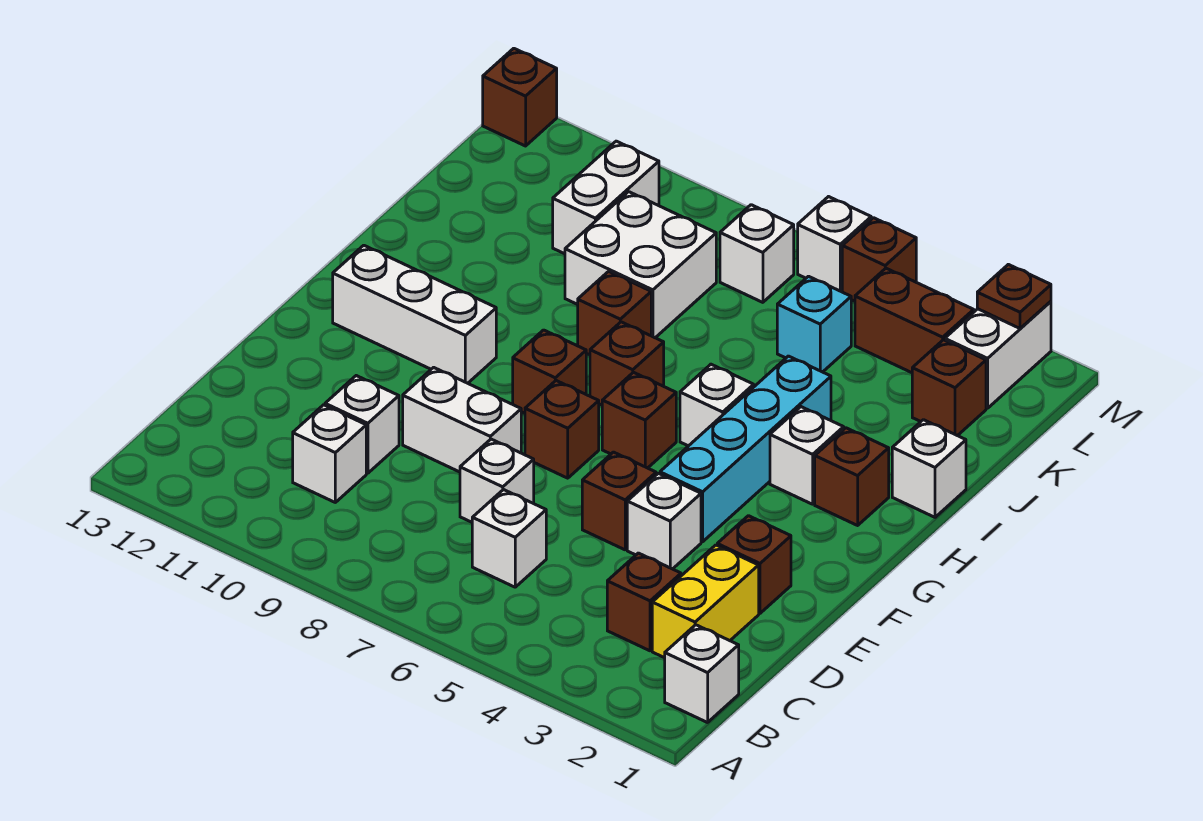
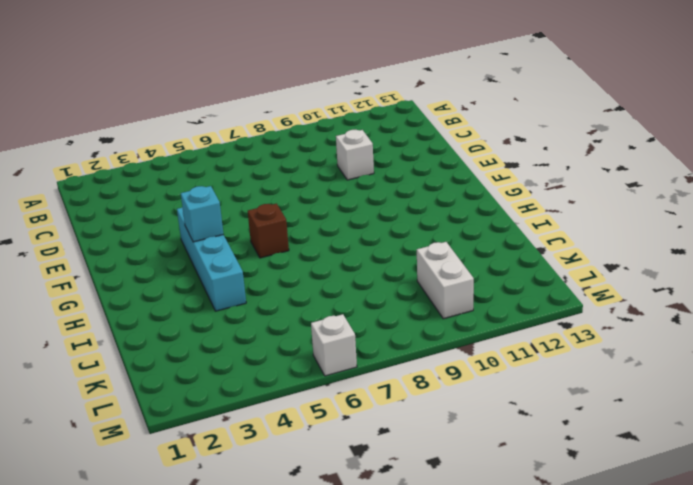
cyan 1x1 brick [181,186,224,242] -> cyan 1x1 brick moved to [777,276,851,372]
none -> white 1x1 brick [665,625,739,723]
none -> yellow 1x2 brick [652,545,759,658]
none -> brown 1x1 brick [607,553,681,651]
none -> white 1x1 brick [472,490,546,587]

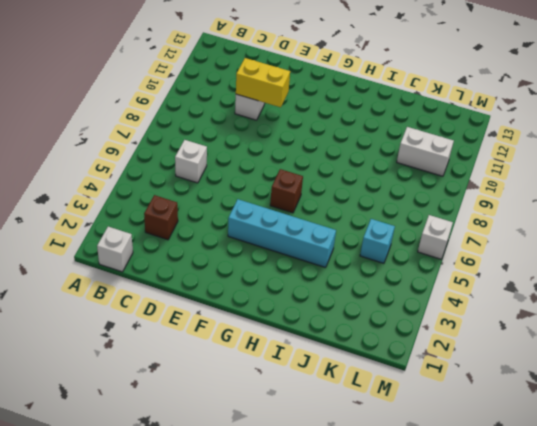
yellow 1x2 brick [236,58,290,107] -> yellow 1x2 brick moved to [652,545,759,658]
none -> white 1x1 brick [293,405,366,502]
none -> white 1x1 brick [460,439,534,522]
none -> brown 1x1 brick [717,516,791,613]
none -> white 1x1 brick [627,473,701,569]

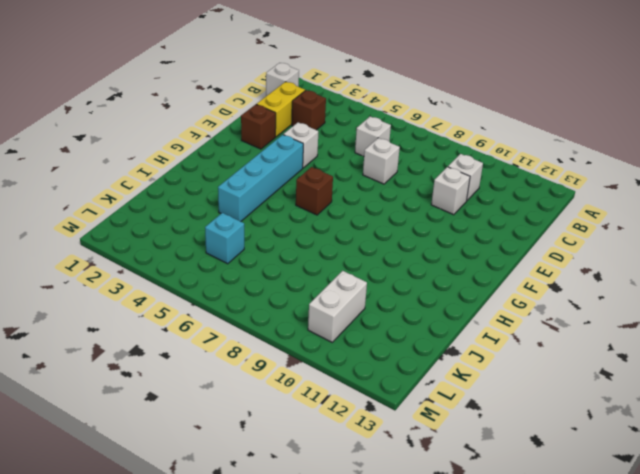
none -> brown 1x1 brick [582,452,656,550]
none -> white 1x2 brick [403,367,521,472]
none -> brown 1x1 brick [525,381,599,478]
none -> brown 1x1 brick [513,330,586,413]

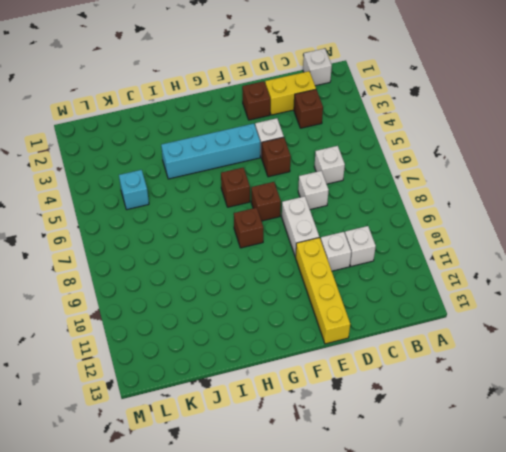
yellow 1x4 brick [296,238,350,344] -> none
none -> white 1x3 brick [333,245,496,383]
none -> brown 1x1 brick [815,428,889,525]
none -> white 1x1 brick [770,407,844,504]
none -> white 1x1 brick [680,364,754,446]

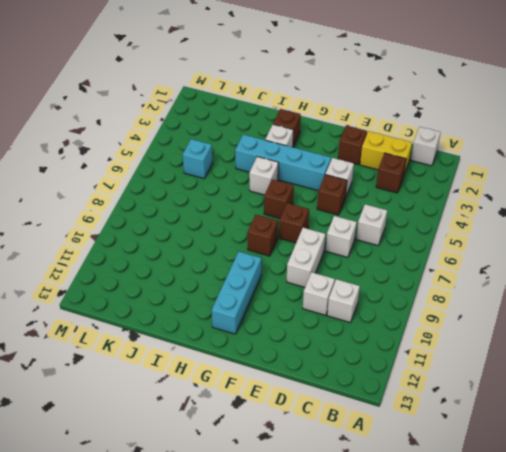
cyan 1x3 brick [212,251,261,334] -> white 1x3 brick [333,245,496,383]
none -> brown 1x1 brick [590,322,664,405]
none -> white 1x1 brick [892,420,966,517]
none -> brown 1x1 brick [578,271,651,355]
none -> white 2x2 brick [565,192,716,338]

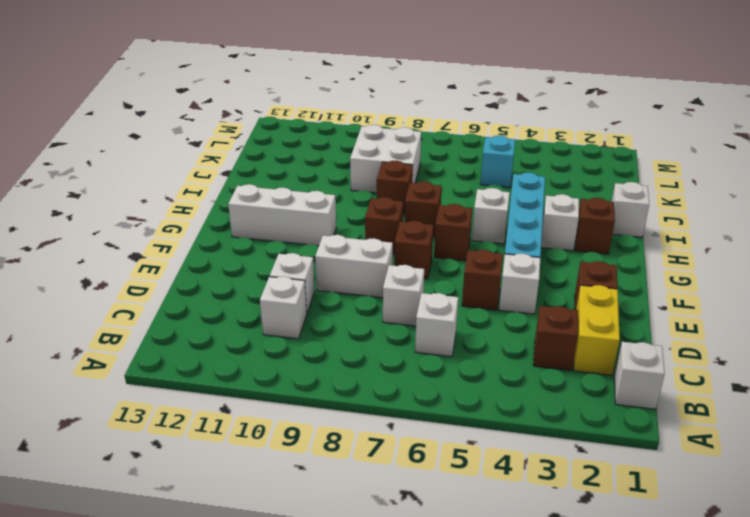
none -> brown 1x1 brick [912,340,986,436]
none -> white 1x2 brick [553,141,659,254]
none -> white 1x2 brick [945,301,1051,408]
none -> brown 1x2 brick [855,268,974,373]

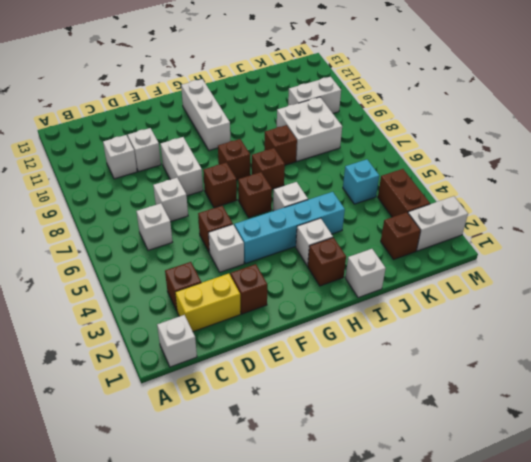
none -> white 1x1 brick [720,205,794,302]
none -> brown 1x1 brick [842,218,916,301]
none -> white 1x1 brick [798,197,871,292]
none -> brown 1x1 brick [483,48,557,146]

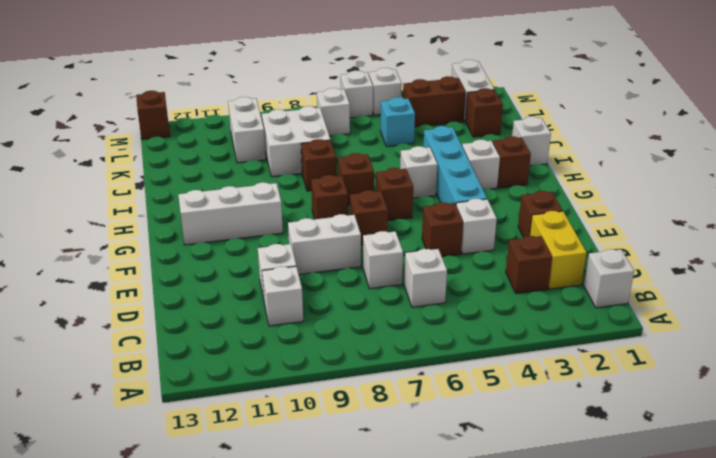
white 1x1 brick [369,68,402,115] -> brown 1x1 brick [842,218,916,301]
none -> brown 1x1 plate [977,264,1051,328]

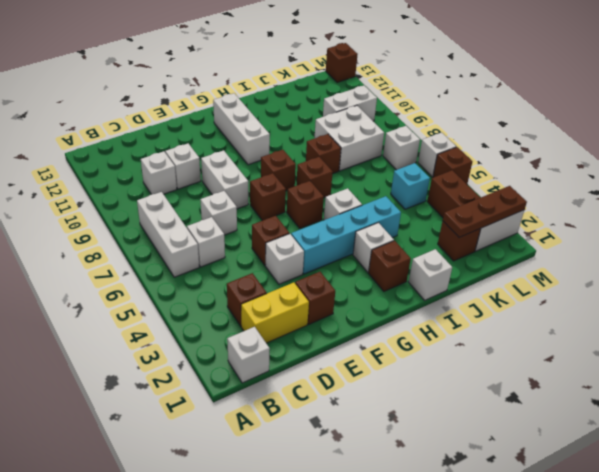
white 1x3 brick [137,192,199,277] -> none
brown 1x3 plate [443,186,527,237] -> brown 1x1 plate [977,264,1051,328]

